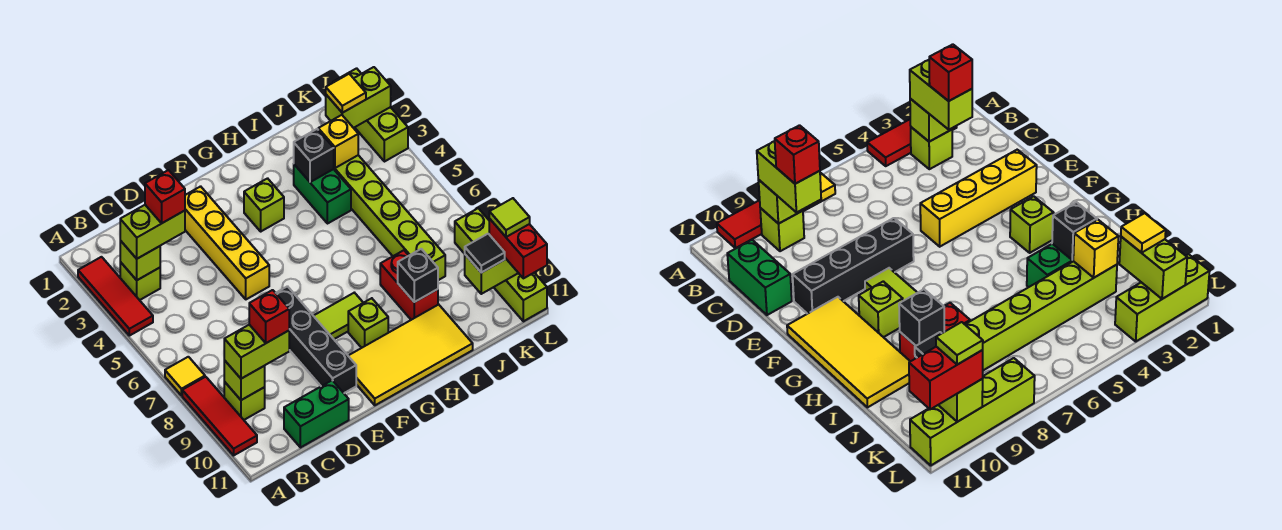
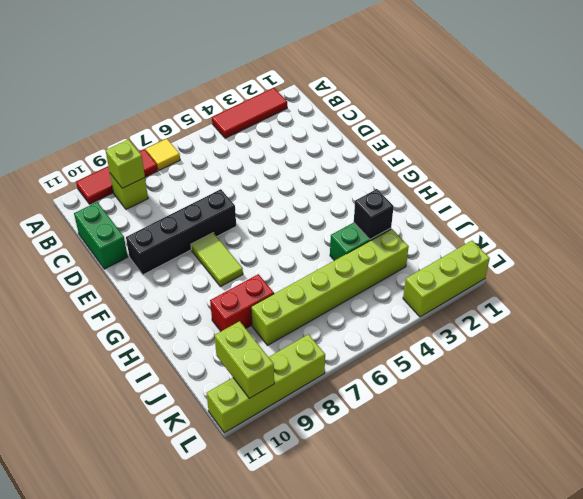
none -> lime 1x1 brick [120,262,160,300]
none -> yellow 1x4 brick [185,186,269,299]
none -> yellow 2x4 tile [348,305,473,405]
none -> lime 1x1 brick [244,178,284,231]

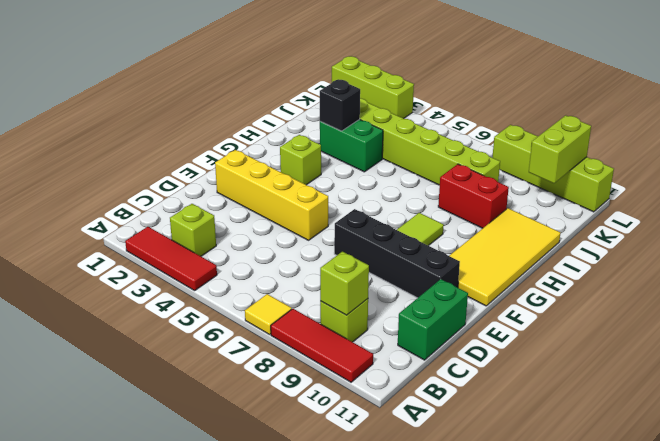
none -> lime 1x1 brick [348,298,388,348]
none -> lime 1x1 brick [120,241,160,280]
none -> black 1x1 brick [398,249,438,302]
none -> yellow 1x1 brick [318,115,358,168]

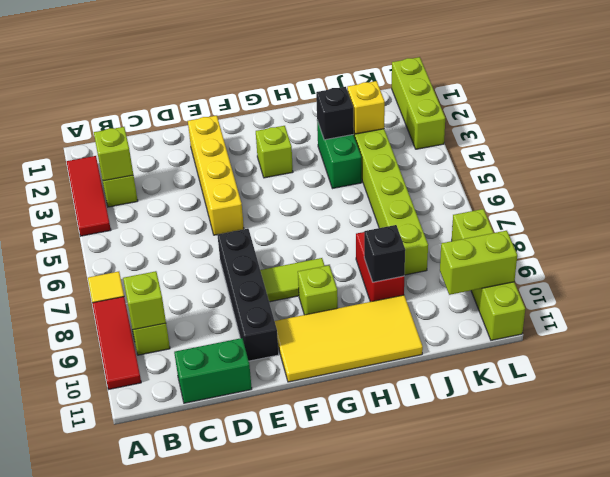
none -> lime 1x2 brick [326,67,391,128]
none -> lime 1x2 brick [120,205,185,259]
none -> lime 1x2 brick [224,325,289,379]
none -> yellow 1x1 tile [326,74,366,113]

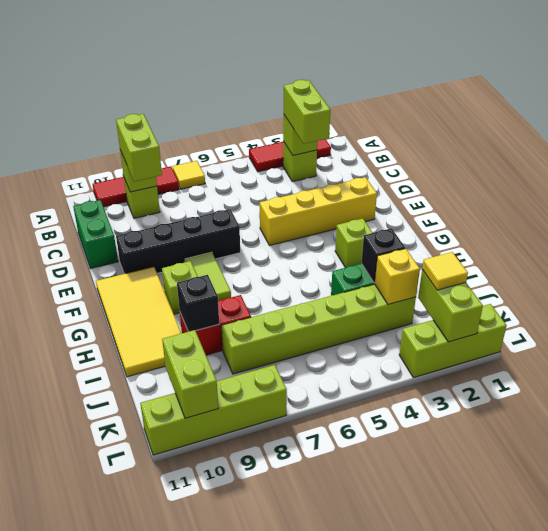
none -> black 1x1 tile [465,234,505,273]
none -> red 1x2 brick [489,219,547,278]
none -> red 1x1 brick [145,170,185,223]
none -> red 1x1 brick [249,290,289,343]

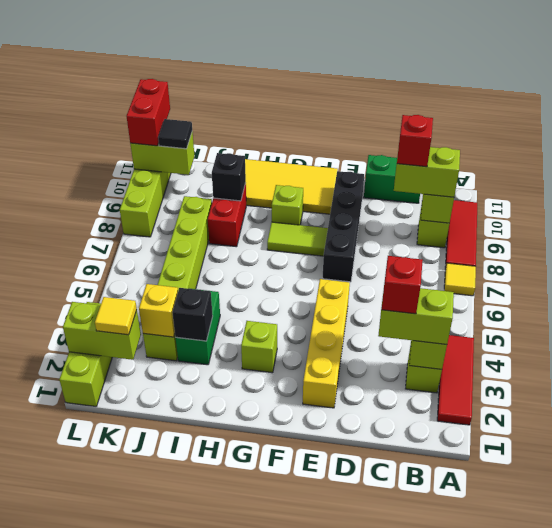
none -> lime 1x1 tile [489,198,530,237]

